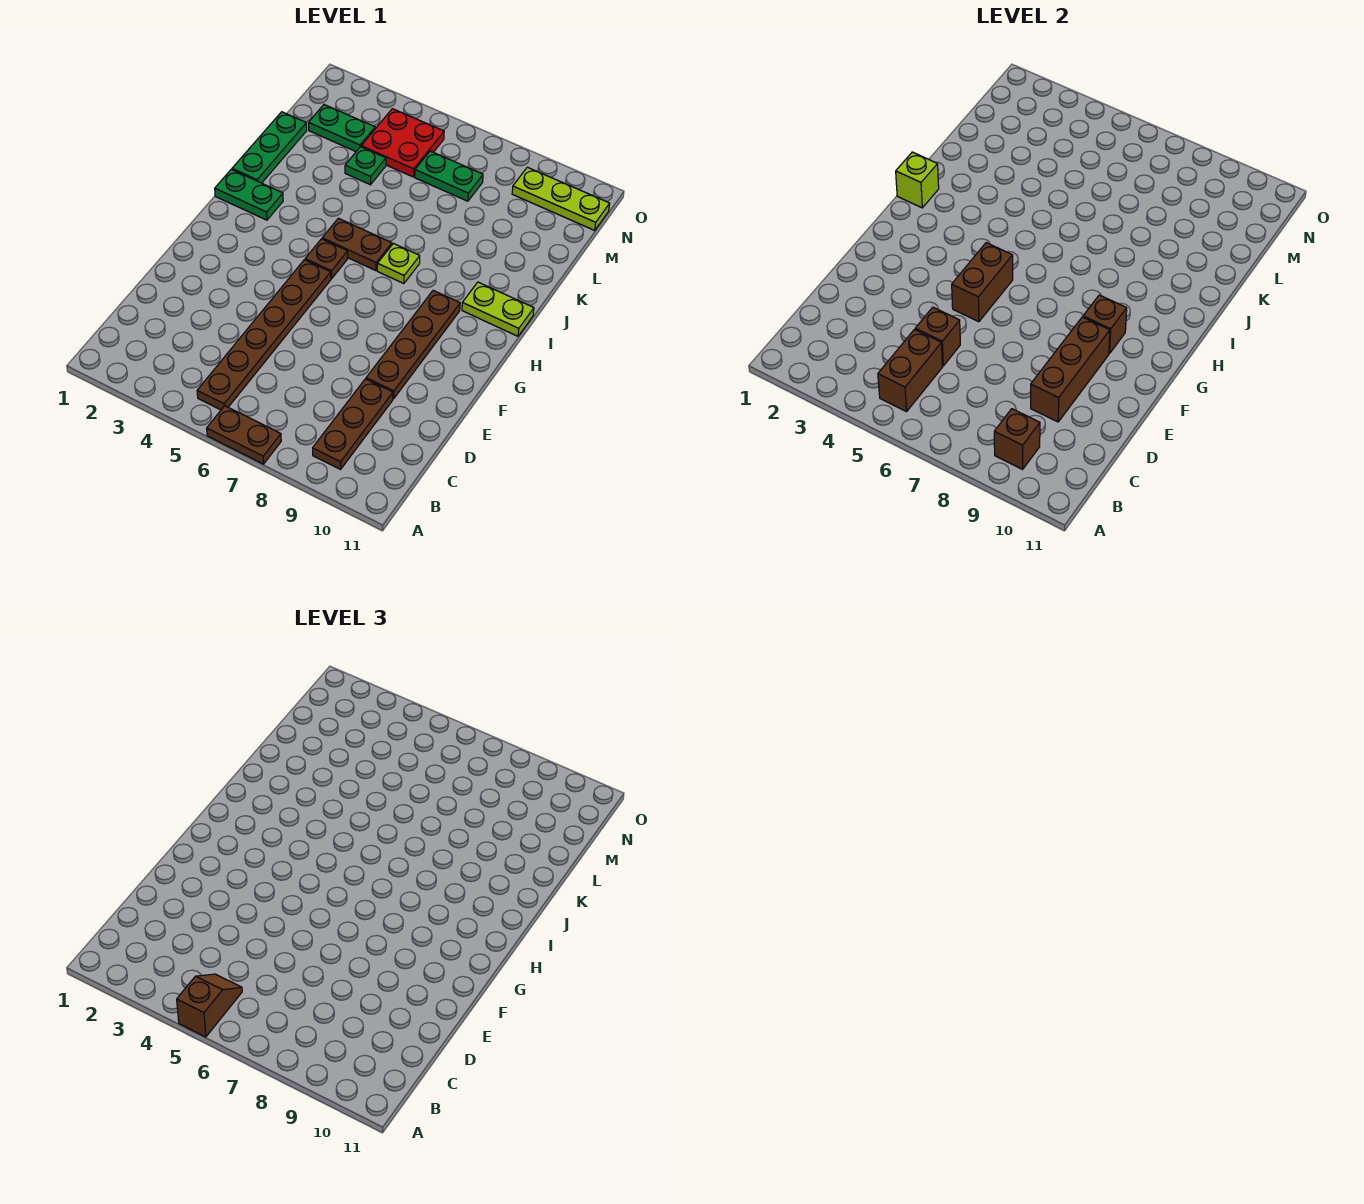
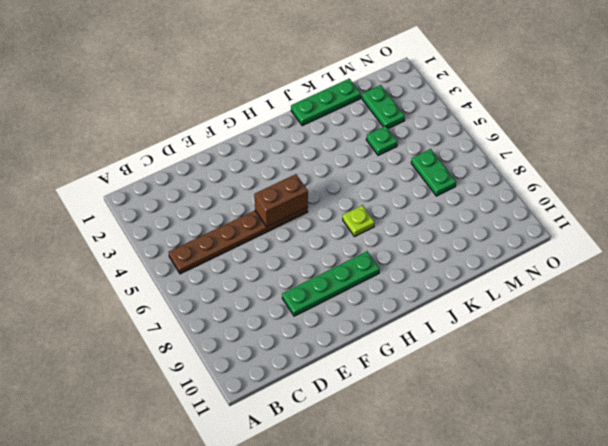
green 1x4 plate [282,251,380,316] -> brown 1x4 plate [366,290,460,399]
none -> brown 1x2 plate [207,406,281,464]
none -> brown 1x3 plate [313,379,393,469]
none -> brown 1x1 plate [305,239,348,279]

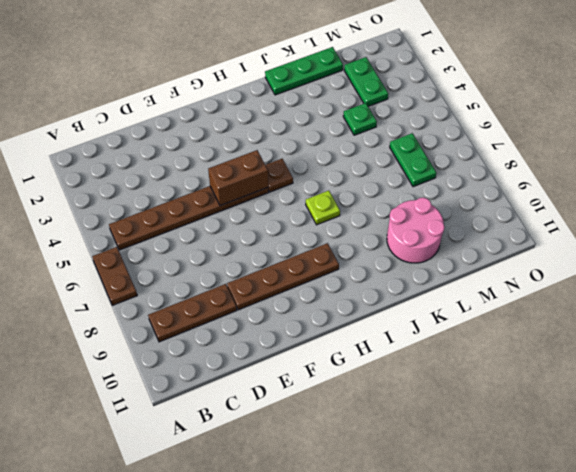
pink 2x2 round brick [387,197,445,263] -> none
none -> green 1x2 plate [215,169,283,220]
none -> brown 1x2 plate [322,218,392,271]
none -> lime 1x2 plate [462,282,534,336]

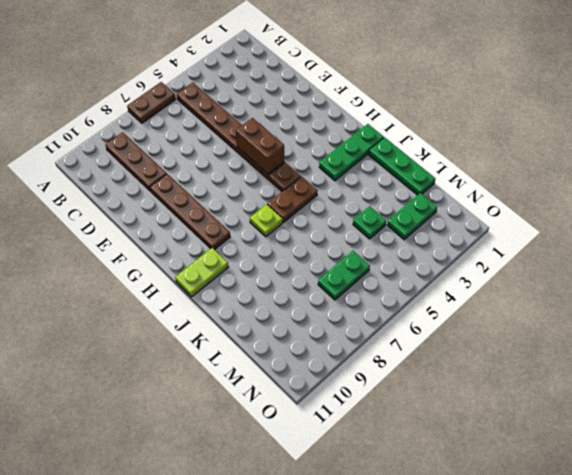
green 1x3 plate [319,124,384,181] -> green 1x2 plate [215,169,283,220]
none -> red 2x2 plate [361,109,444,177]
none -> lime 1x3 plate [512,167,610,230]
none -> brown 1x2 brick [878,329,943,412]

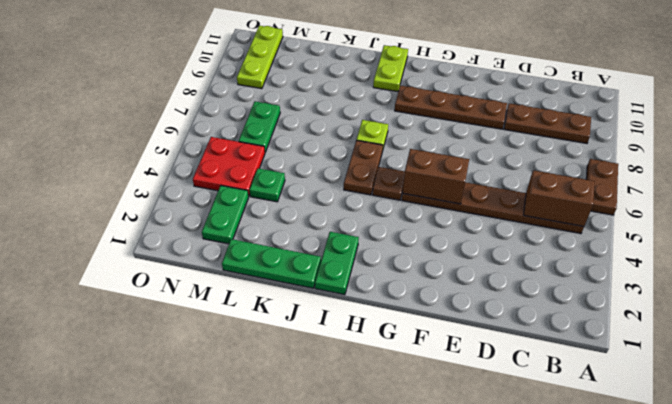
none -> brown 1x1 brick [994,409,1040,469]
none -> brown 1x1 brick [915,307,960,366]
none -> brown 1x3 brick [1031,317,1110,422]

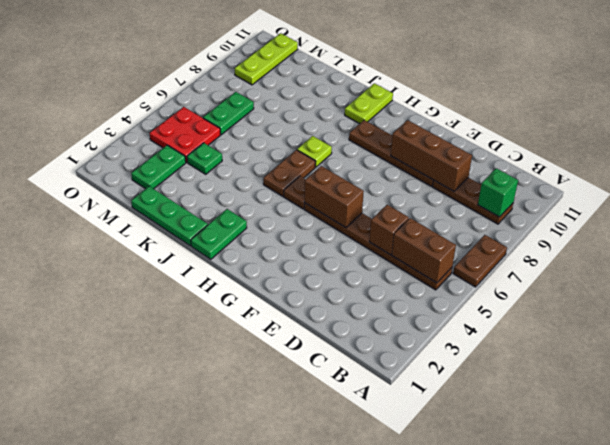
green 1x1 brick [478,168,518,217] -> brown 1x1 brick [994,409,1040,469]
none -> brown 1x1 brick [1083,295,1127,354]
none -> lime 1x1 brick [896,152,939,208]
none -> brown 1x2 slope [177,974,242,1037]

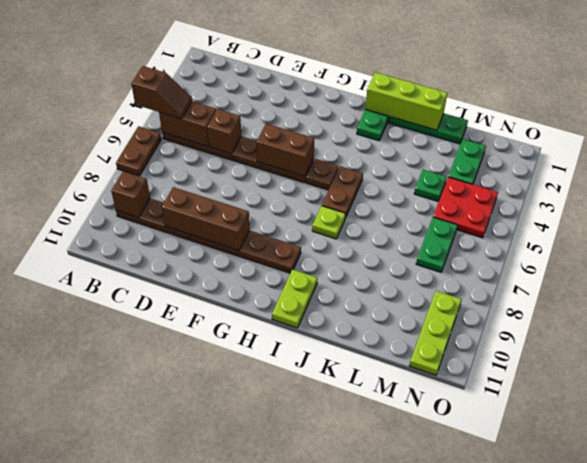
lime 1x3 brick [365,72,447,130] -> lime 1x1 brick [896,152,939,208]
none -> brown 1x1 brick [1083,295,1127,354]

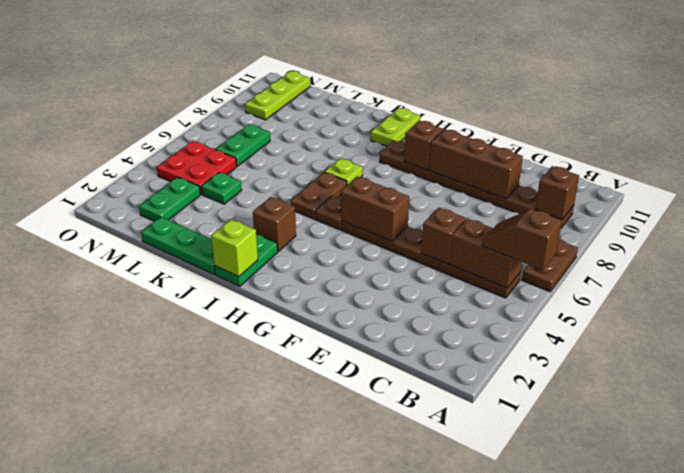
brown 1x1 brick [253,197,296,251] -> none

